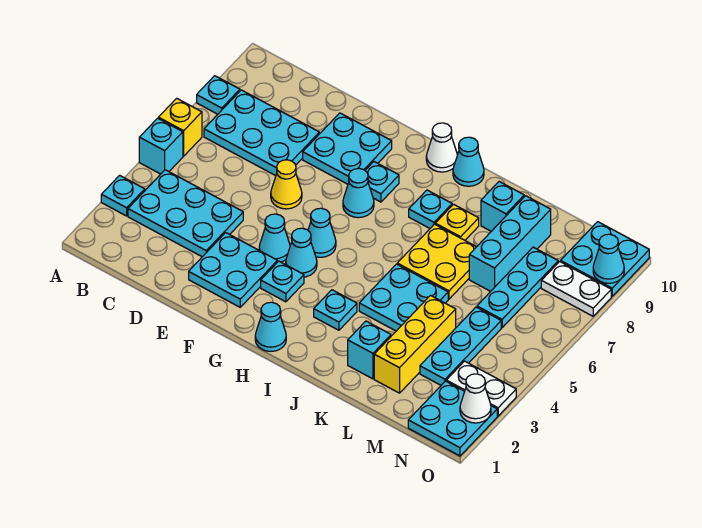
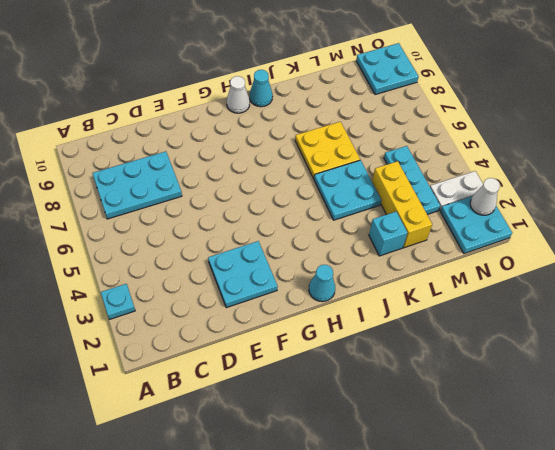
none -> cyan 1x1 brick [139,118,183,174]
none -> yellow 1x1 brick [158,98,202,156]
none -> cyan 1x1 plate [197,76,240,114]
none -> cyan 2x3 plate [128,170,243,257]

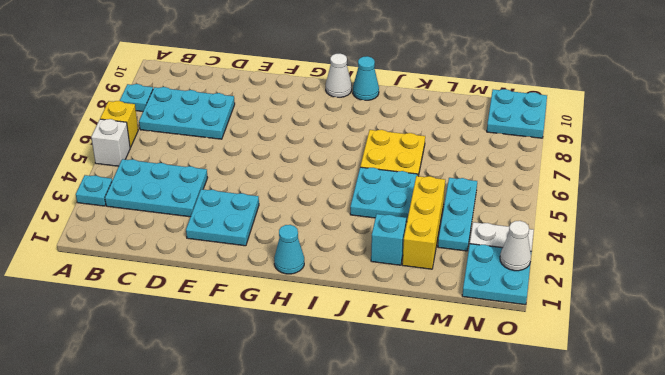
white 1x1 brick [91,119,130,166] -> cyan 1x1 brick [139,118,183,174]
none -> yellow 1x1 cone [271,160,302,209]
none -> cyan 2x2 plate [303,113,392,184]
none -> cyan 1x1 cone [259,214,290,262]
none -> cyan 1x1 plate [261,261,304,302]

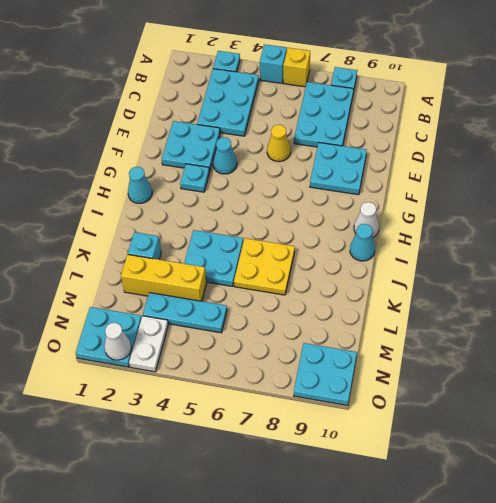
none -> cyan 1x1 cone [286,228,317,277]
none -> cyan 1x1 cone [308,208,336,257]
none -> cyan 1x1 cone [343,168,374,218]
none -> cyan 1x1 plate [365,162,399,202]

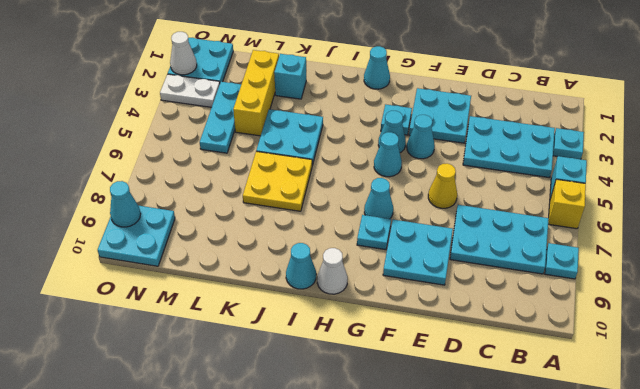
none -> cyan 1x1 plate [314,290,357,330]
none -> cyan 1x1 plate [409,190,452,228]
none -> yellow 1x1 plate [435,204,479,240]
none -> cyan 1x1 brick [481,182,524,231]

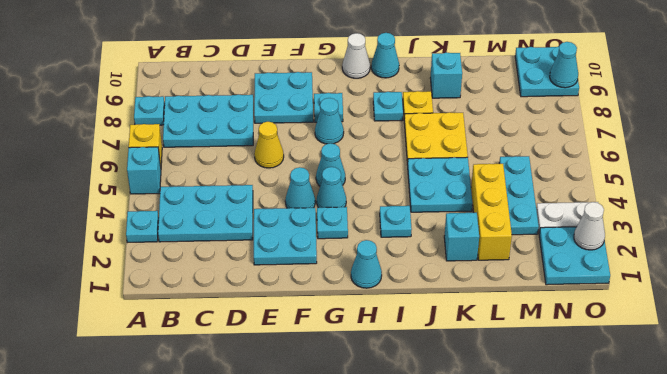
none -> cyan 1x3 brick [469,196,551,291]
none -> cyan 1x3 plate [477,247,558,328]
none -> white 1x2 plate [541,262,611,316]

